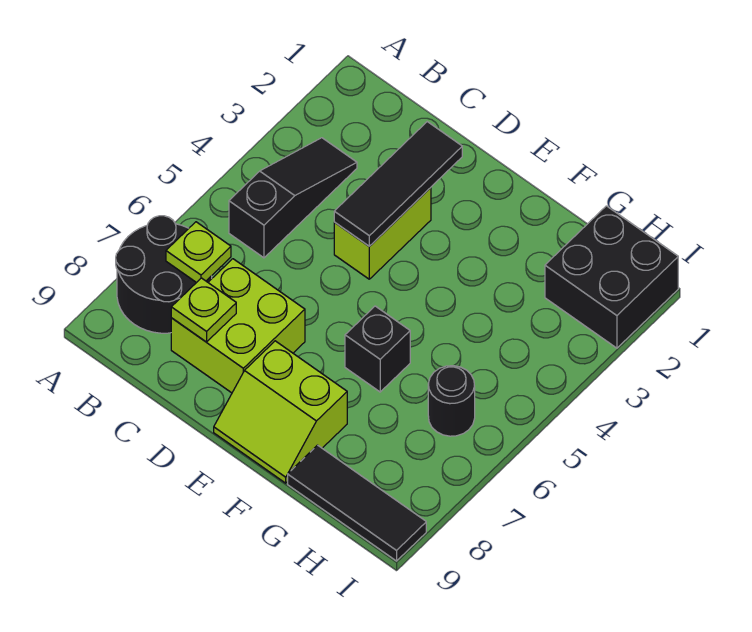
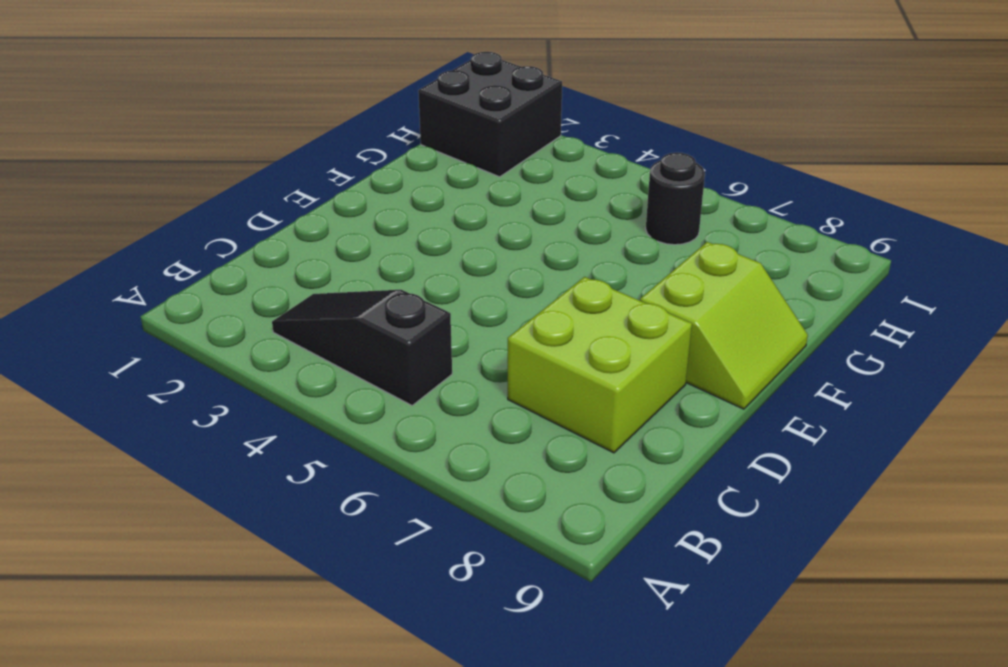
none -> black 2x2 round brick [116,216,212,333]
none -> lime 1x2 brick [334,188,431,279]
none -> black 1x1 brick [345,306,410,392]

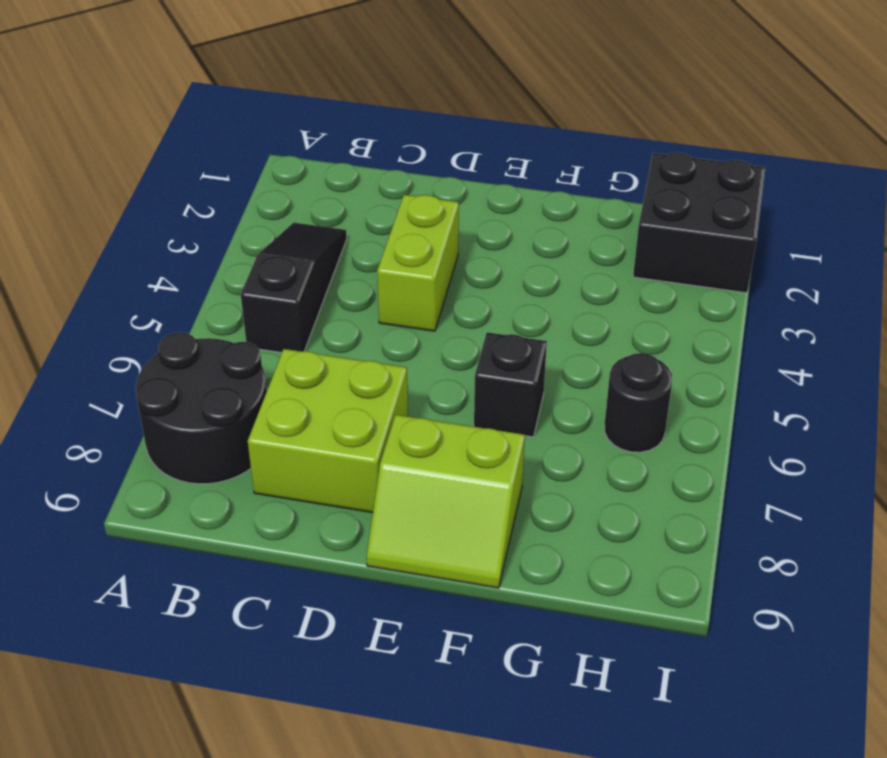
none -> black 1x3 tile [288,445,426,561]
none -> lime 1x1 plate [166,222,231,283]
none -> lime 1x1 plate [171,278,236,342]

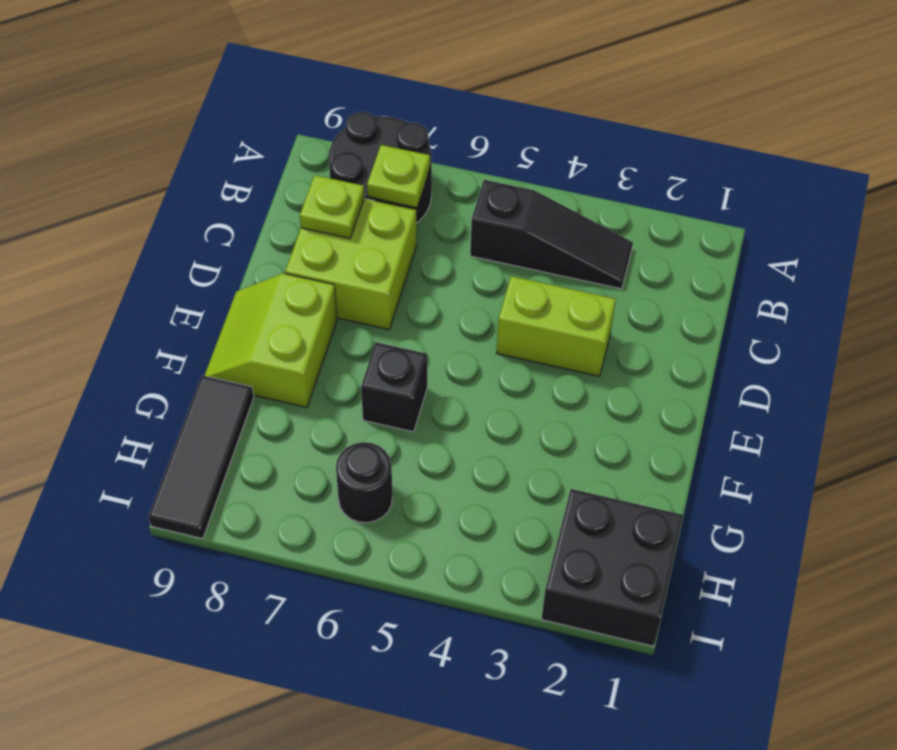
none -> black 1x3 tile [334,122,462,246]

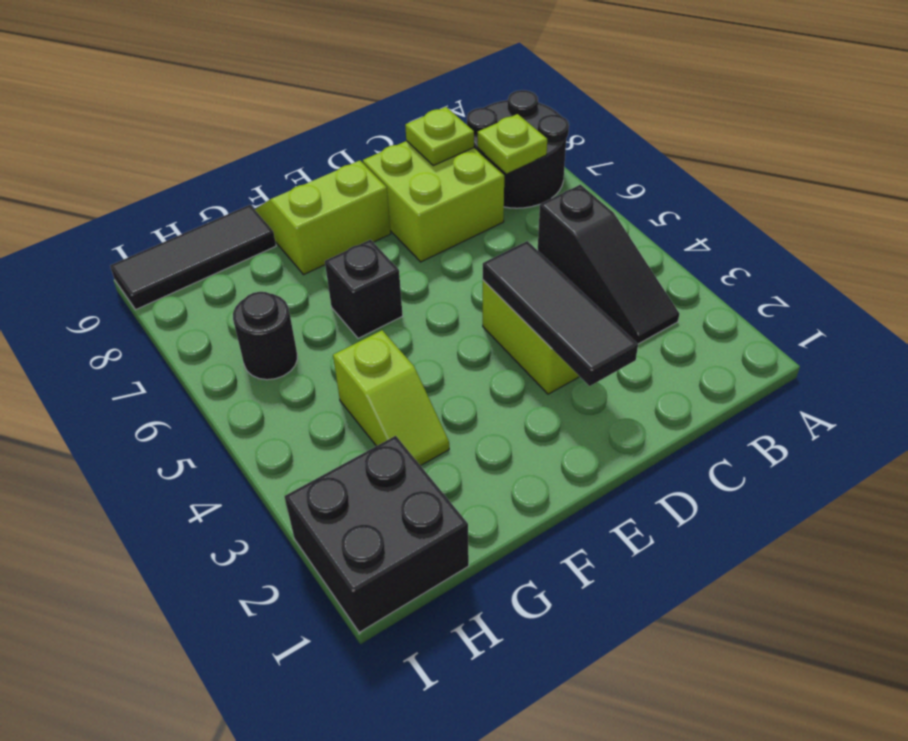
lime 1x2 slope [333,330,449,466] -> none

